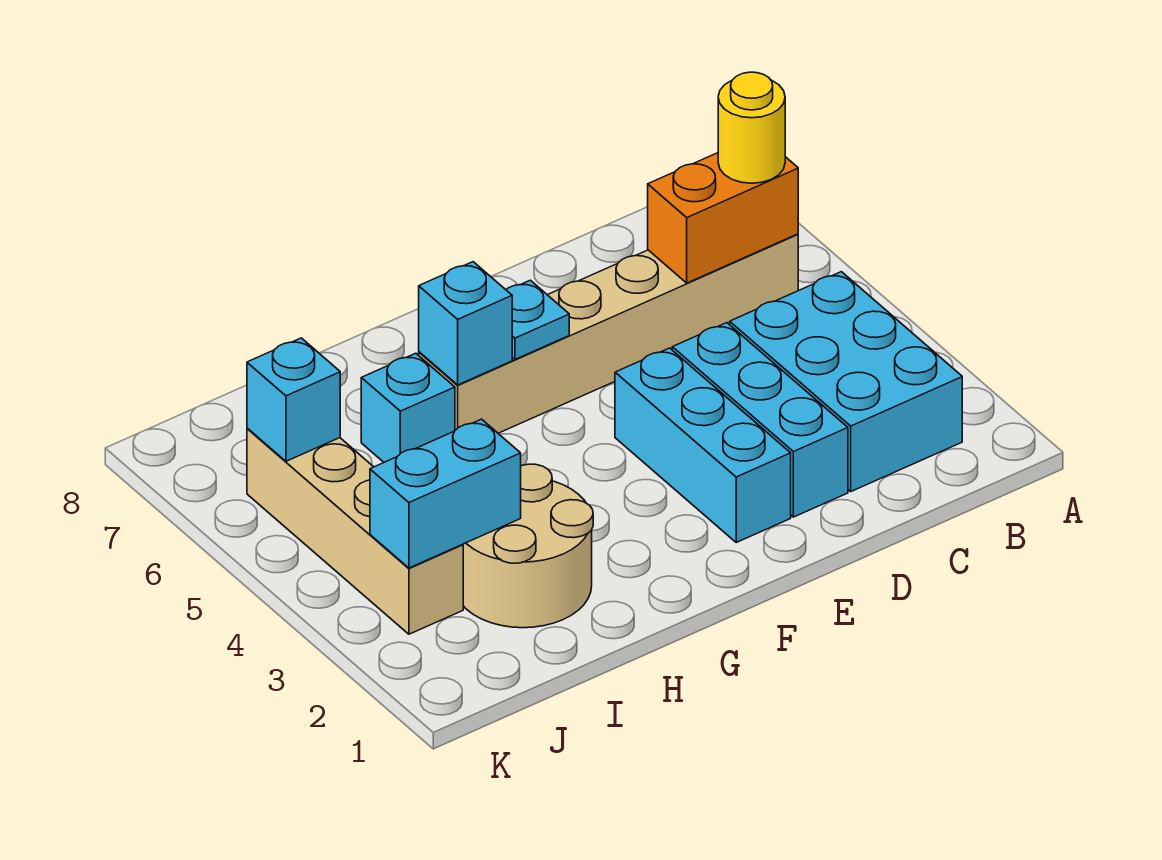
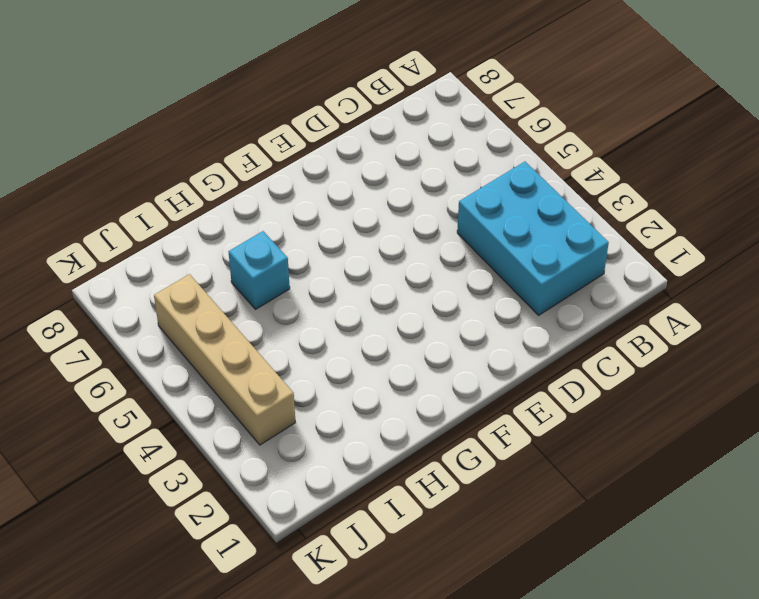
none -> tan 1x6 brick [419,234,798,433]
none -> cyan 1x3 brick [672,323,848,517]
none -> cyan 1x3 brick [615,348,791,542]

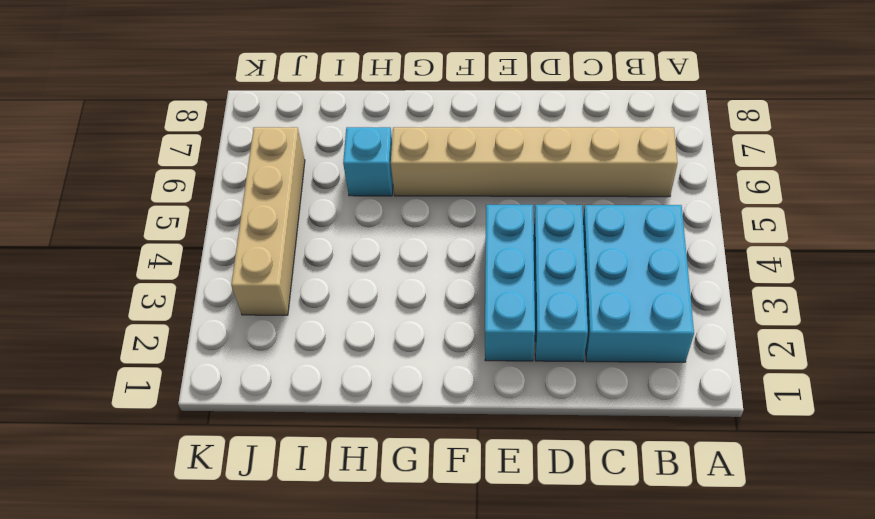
none -> tan 2x2 round brick [463,464,593,628]
none -> orange 1x2 brick [648,153,798,283]
none -> cyan 1x1 plate [506,280,569,359]

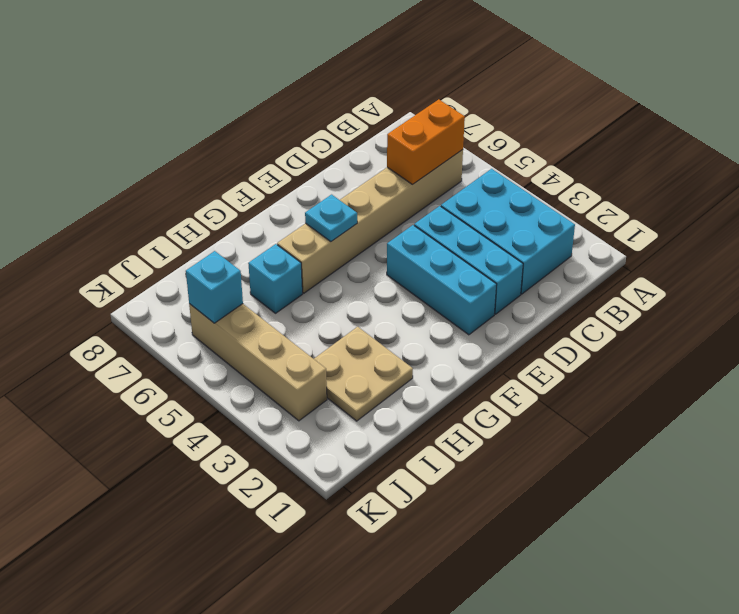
tan 2x2 plate [314,327,413,421] -> tan 2x2 round brick [463,464,593,628]
none -> cyan 1x1 brick [419,262,512,385]
none -> cyan 1x2 brick [370,419,521,568]
none -> yellow 1x1 round brick [718,72,785,183]

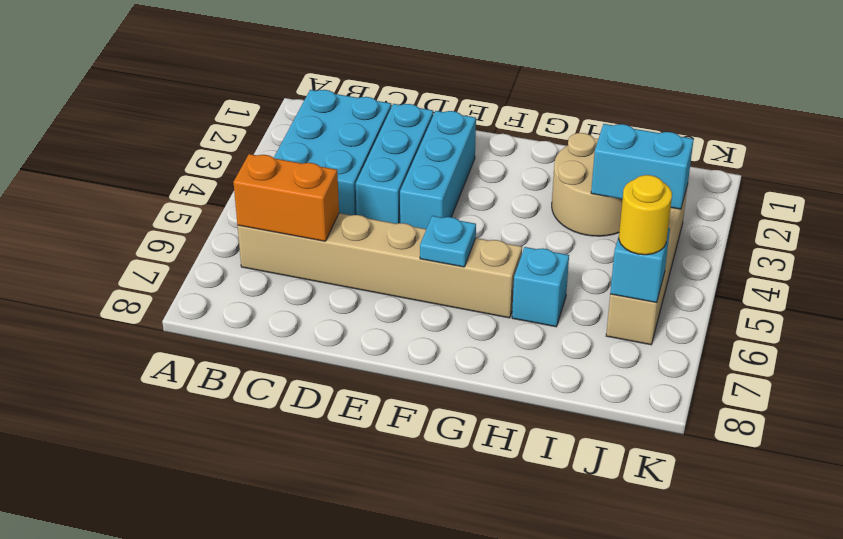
yellow 1x1 round brick [619,175,672,255] -> yellow 1x1 round brick moved to [718,72,785,183]
none -> cyan 1x1 brick [419,262,512,385]

